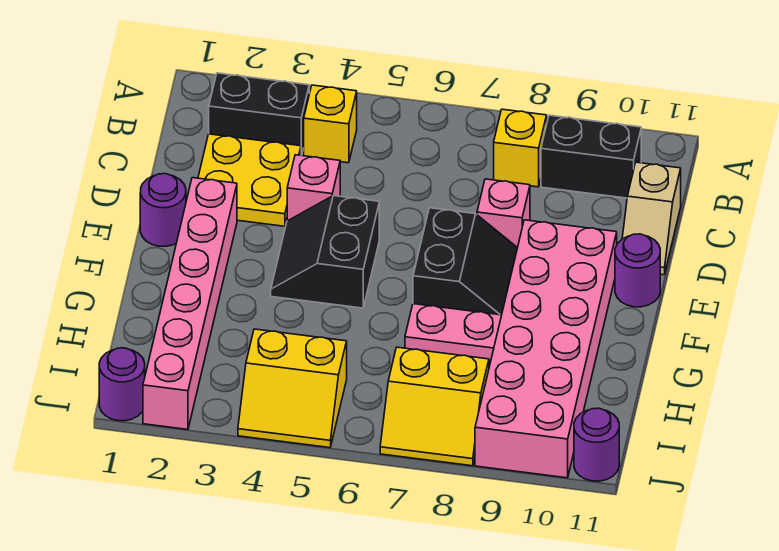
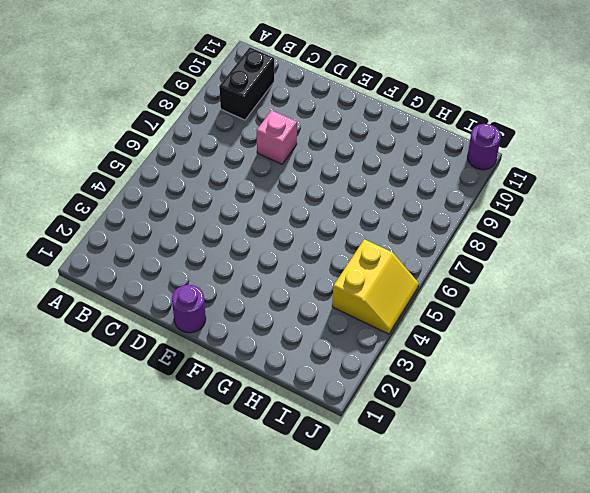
none -> black 1x2 brick [209,73,309,155]
none -> yellow 1x1 brick [304,85,357,163]
none -> yellow 1x1 brick [494,109,547,187]

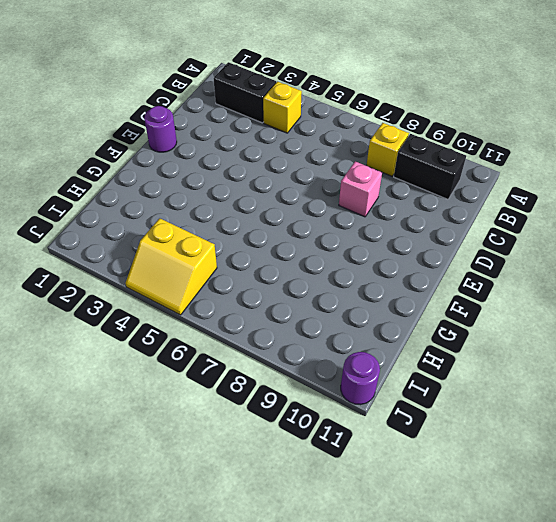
none -> yellow 2x2 plate [198,134,301,226]
none -> tan 1x2 slope [622,162,681,275]
none -> pink 1x1 brick [287,155,340,221]

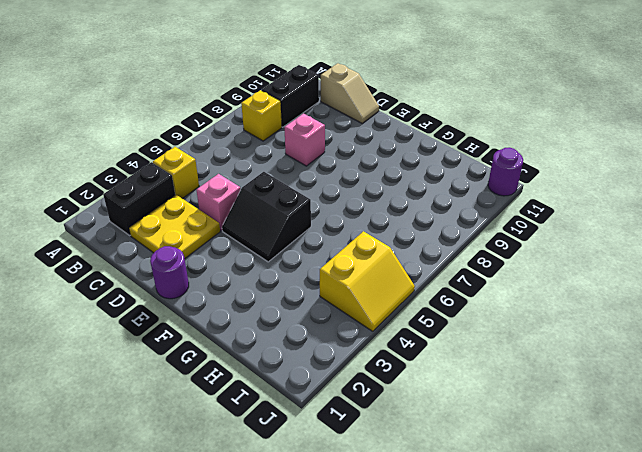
none -> pink 1x6 brick [143,178,237,430]
none -> black 2x2 slope [413,208,517,315]
none -> pink 2x6 brick [475,220,617,478]

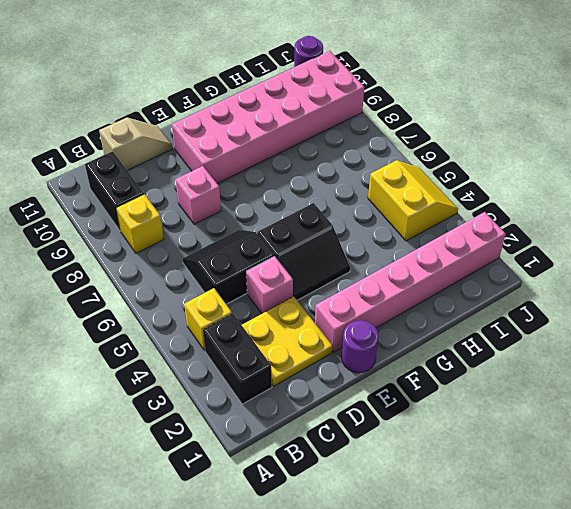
black 2x2 slope [182,230,274,304] -> black 2x2 slope moved to [413,208,517,315]
none -> purple 1x1 round brick [615,234,660,307]
none -> pink 1x2 plate [405,304,502,360]
none -> yellow 2x2 slope [380,347,489,466]

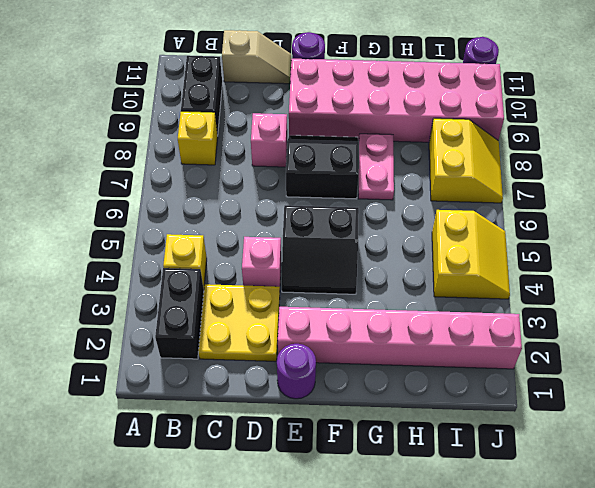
none -> purple 1x1 round brick [99,348,145,421]

